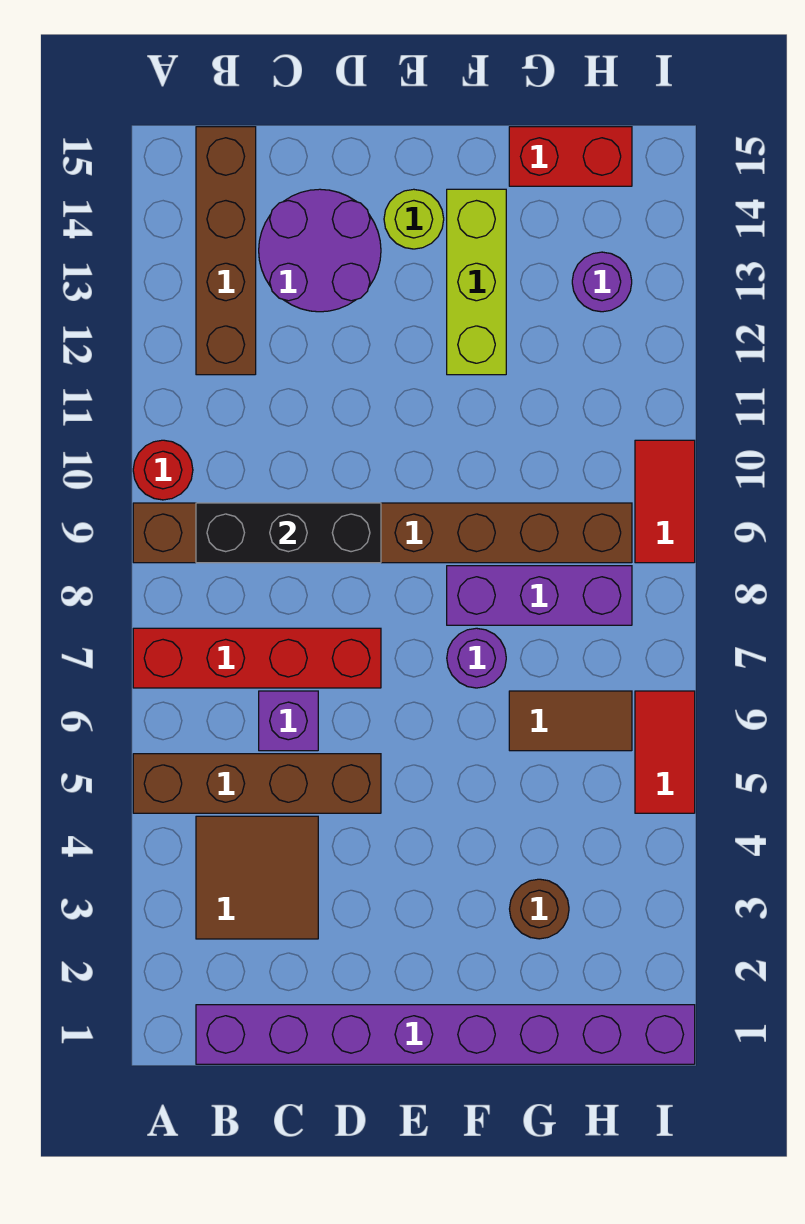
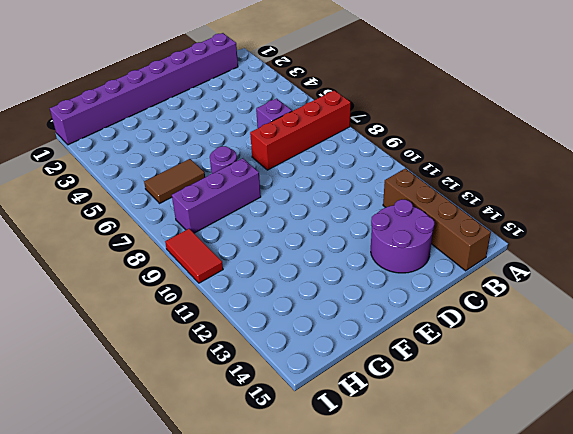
none -> brown 1x4 brick [133,754,381,813]
none -> brown 1x8 brick [133,503,632,563]
none -> red 1x1 round brick [133,440,193,500]

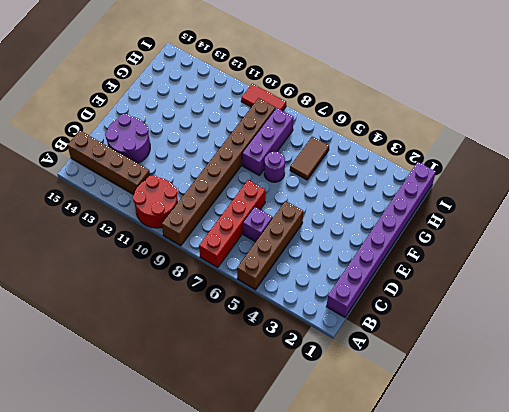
red 2x2 round brick [133,175,178,228] -> red 1x1 round brick [133,440,193,500]
none -> brown 2x2 tile [196,816,318,939]
none -> lime 1x1 round brick [384,189,444,249]
none -> lime 1x3 brick [447,189,506,375]

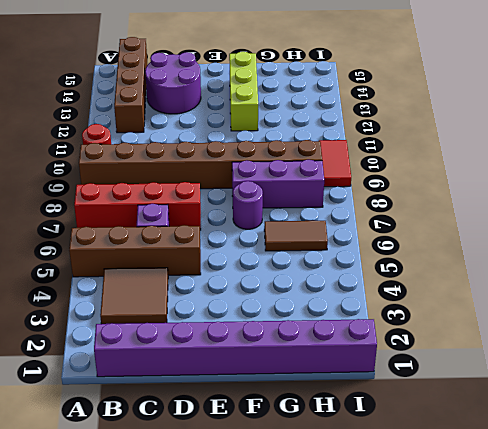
none -> lime 1x1 round brick [384,189,444,249]
none -> brown 1x1 round brick [510,879,569,939]
none -> red 1x2 brick [509,127,632,186]

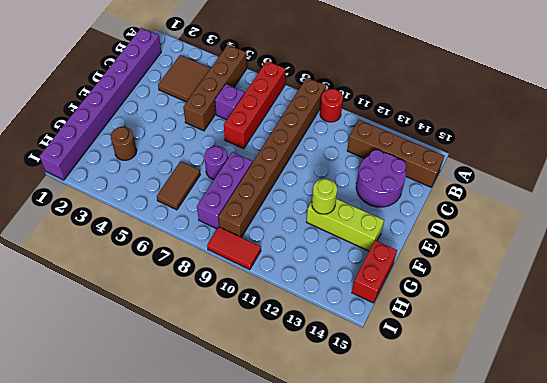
lime 1x1 round brick [312,179,337,214] -> lime 1x1 round brick moved to [384,189,444,249]
none -> purple 1x1 round brick [572,252,632,312]
none -> red 1x2 tile [635,691,695,813]
none -> black 1x3 brick [196,503,381,563]

